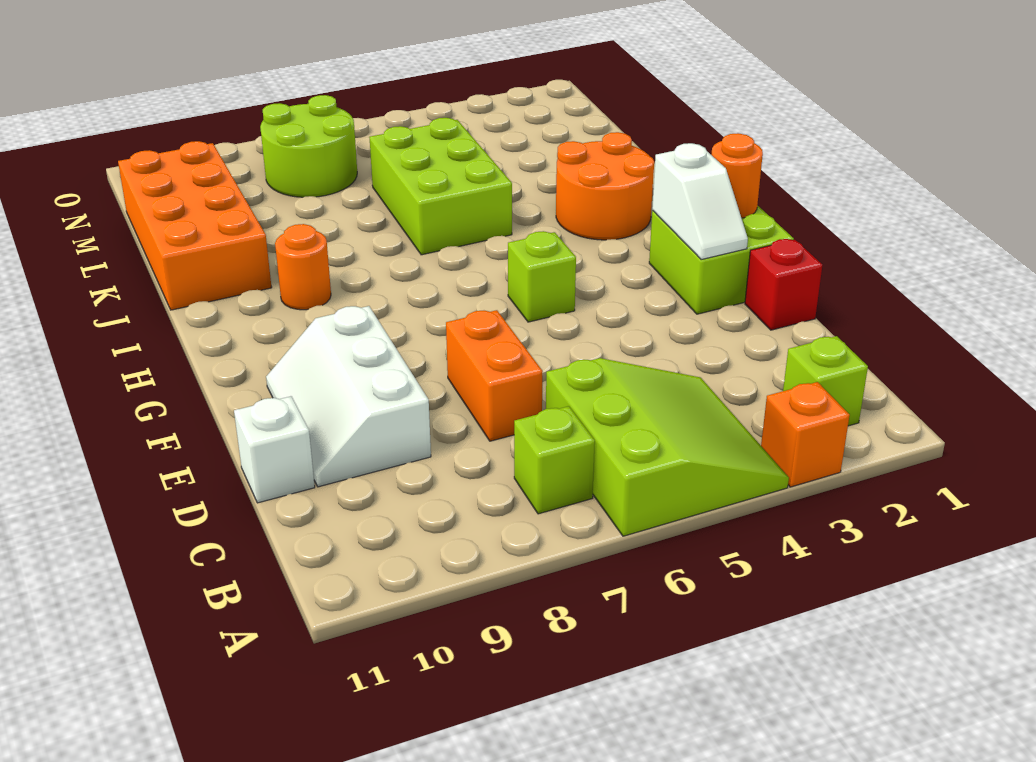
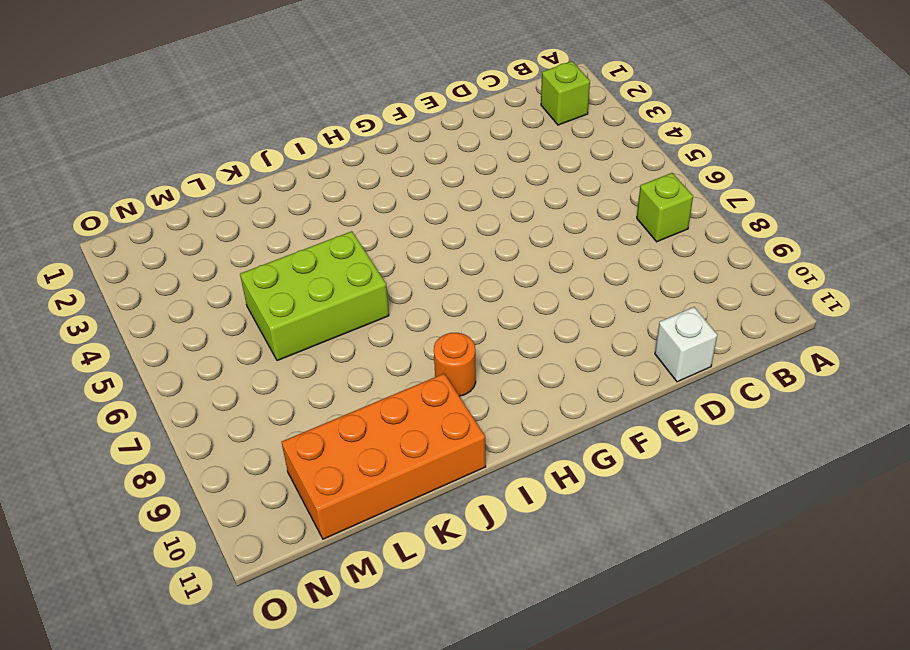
none -> orange 1x1 brick [761,382,850,487]
none -> lime 3x3 slope [546,358,789,536]
none -> orange 1x2 brick [446,310,543,441]

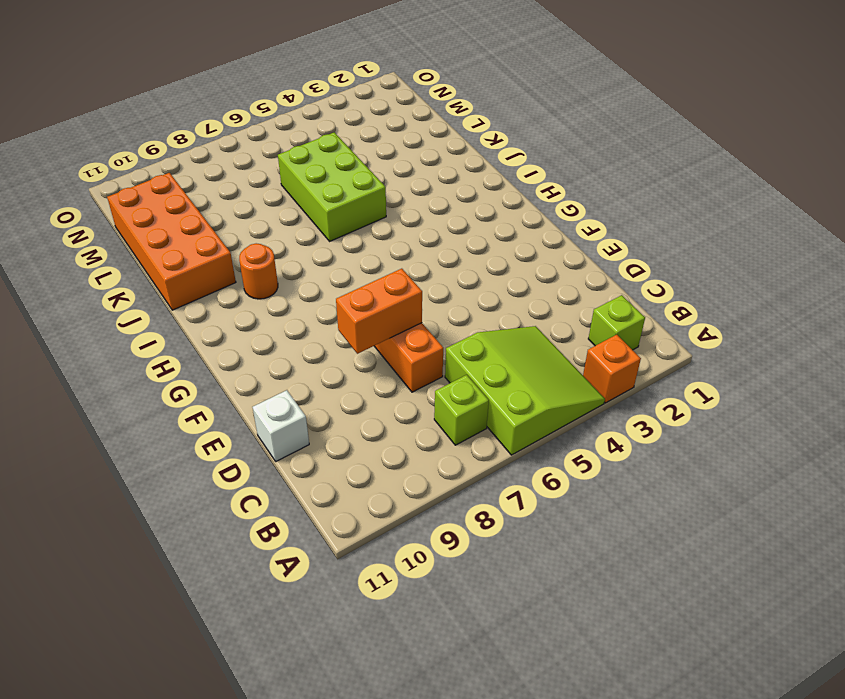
orange 1x2 brick [336,269,422,354] -> none
none -> white 2x3 slope [266,306,431,487]
none -> red 1x1 brick [745,239,822,330]
none -> lime 2x2 brick [649,205,794,314]

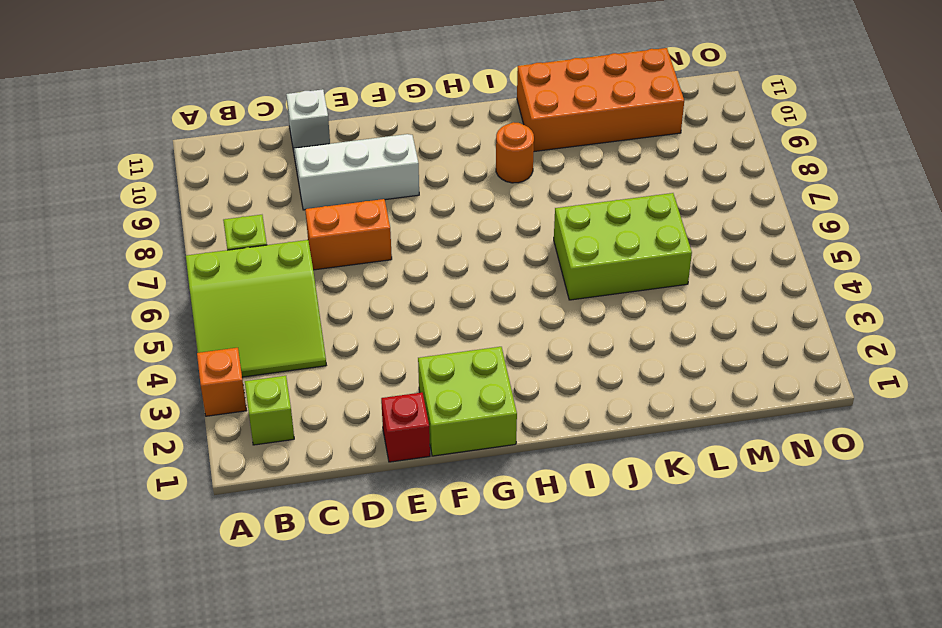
none -> lime 1x1 brick [508,231,576,322]
none -> orange 2x2 round brick [556,132,654,240]
none -> lime 2x2 round brick [260,95,357,197]

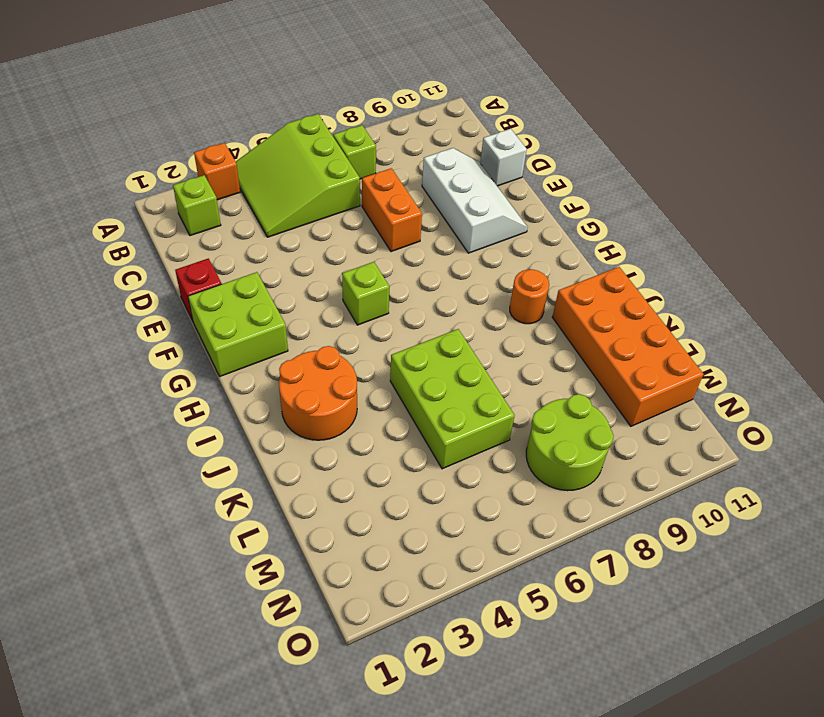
none -> white 1x2 slope [652,143,748,259]
none -> orange 1x1 round brick [711,133,763,218]

